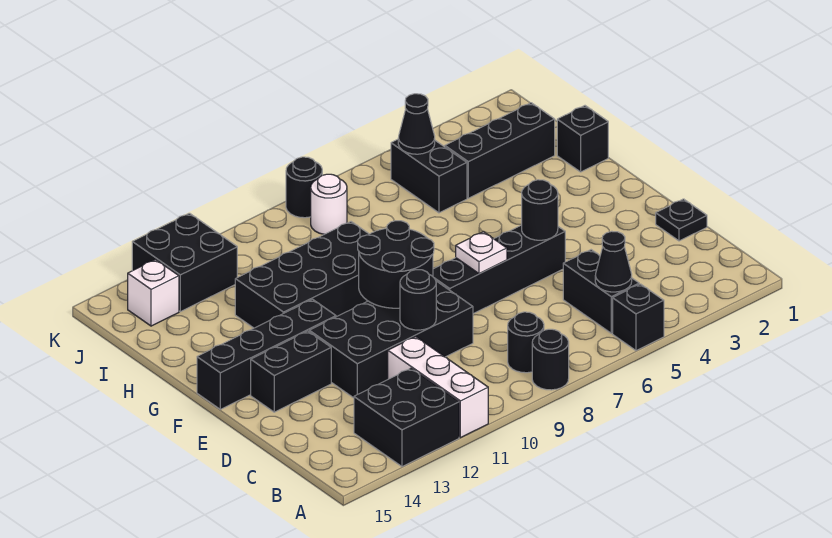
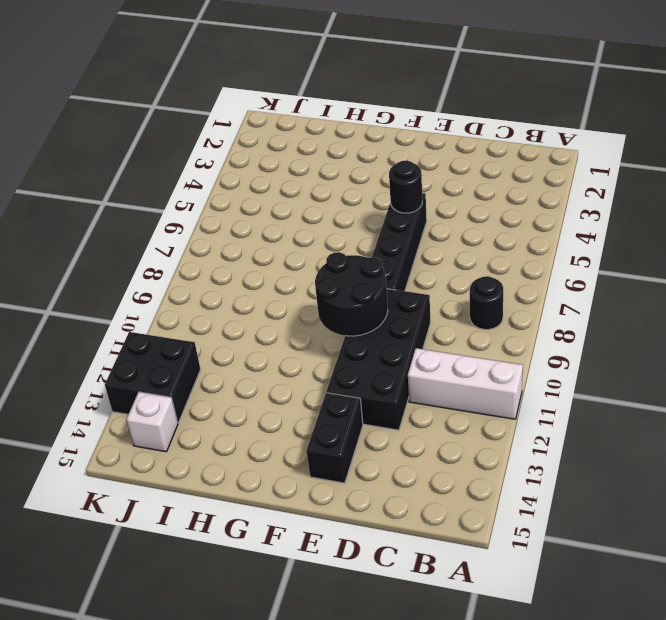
none -> black 1x1 brick [613,284,664,351]
none -> black 1x1 round brick [532,329,569,390]
none -> black 2x2 brick [354,368,459,467]

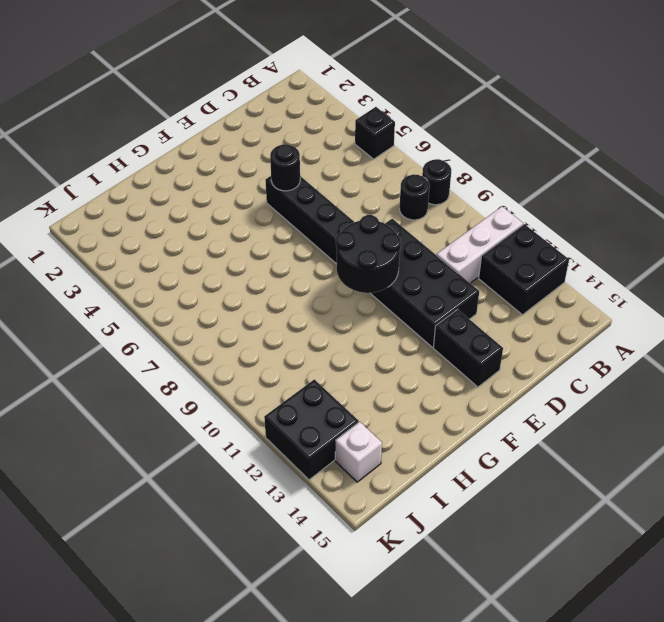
none -> black 1x2 brick [563,250,639,333]
none -> black 1x1 plate [656,199,707,241]
none -> black 1x4 brick [197,299,336,409]

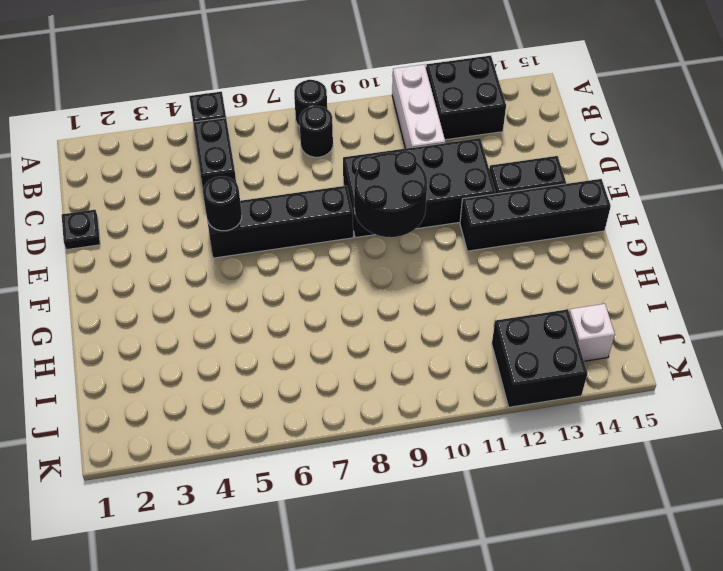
none -> black 2x4 brick [235,222,369,328]
none -> black 1x1 brick [557,106,608,172]
none -> black 1x3 brick [445,103,555,198]

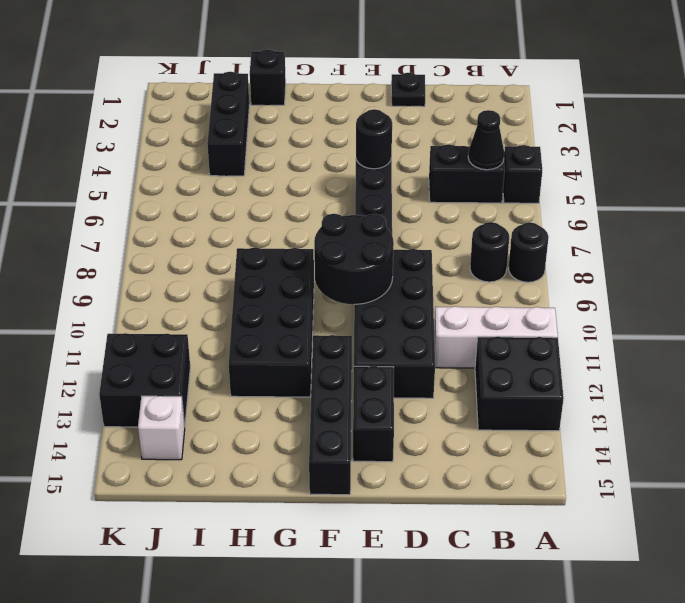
none -> black 1x2 brick [391,139,467,213]
none -> white 1x1 round brick [311,174,347,234]
none -> black 1x1 round brick [286,157,322,218]

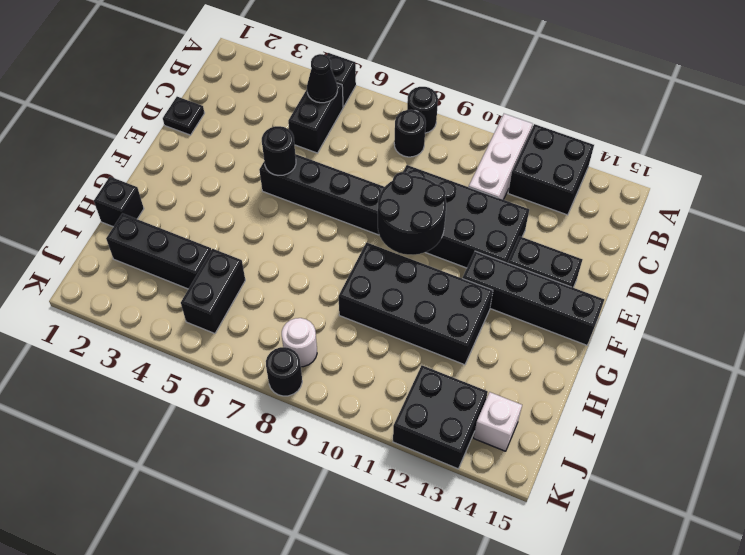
none -> black 1x1 round brick [400,270,436,330]
none -> white 1x1 plate [456,232,507,274]
none -> black 1x1 cone [398,94,435,154]

